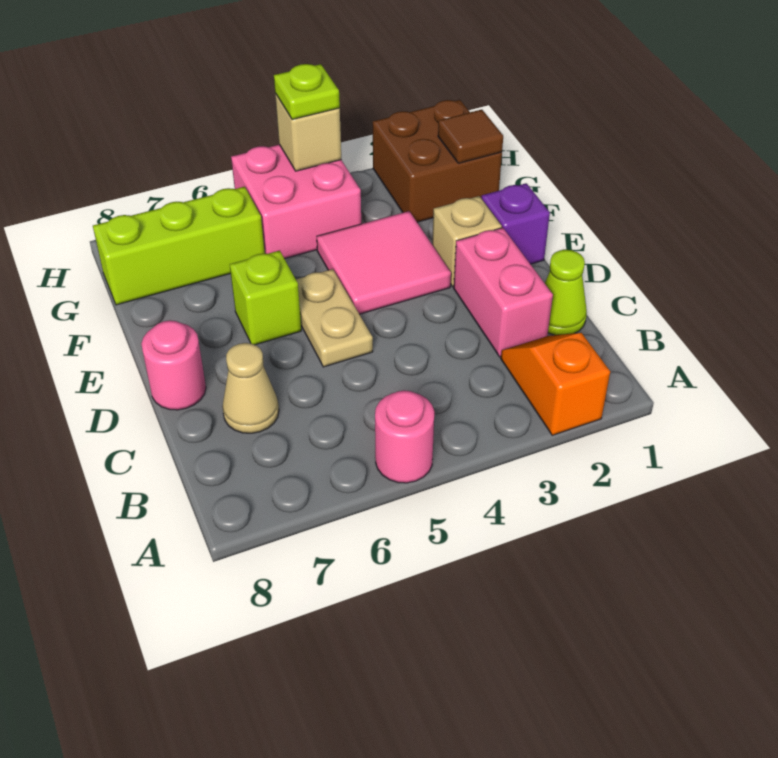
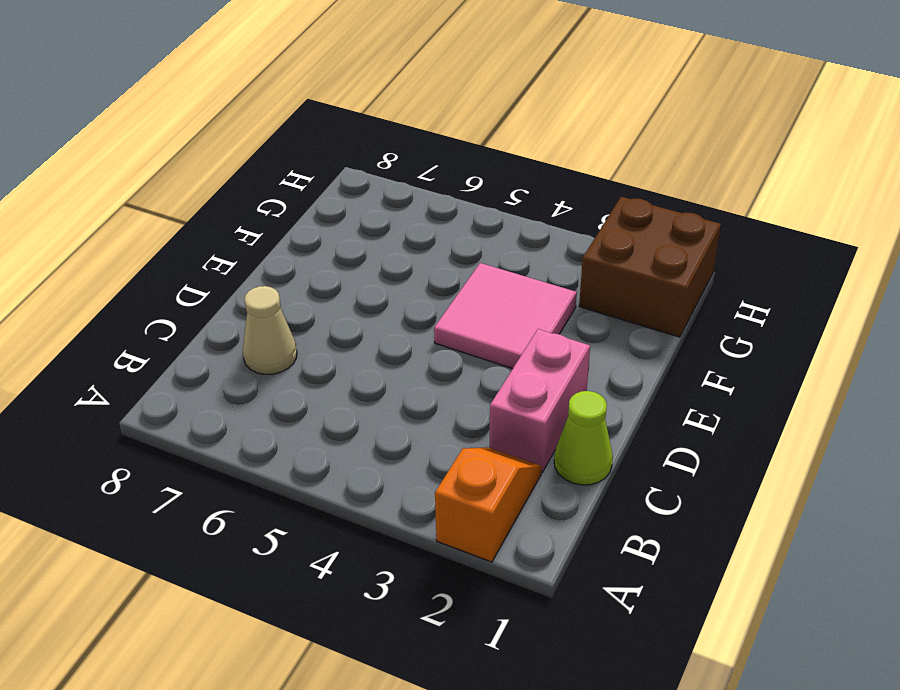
none -> pink 1x1 round brick [375,390,434,483]
none -> tan 1x2 plate [296,269,373,367]
none -> pink 1x1 round brick [141,320,206,410]

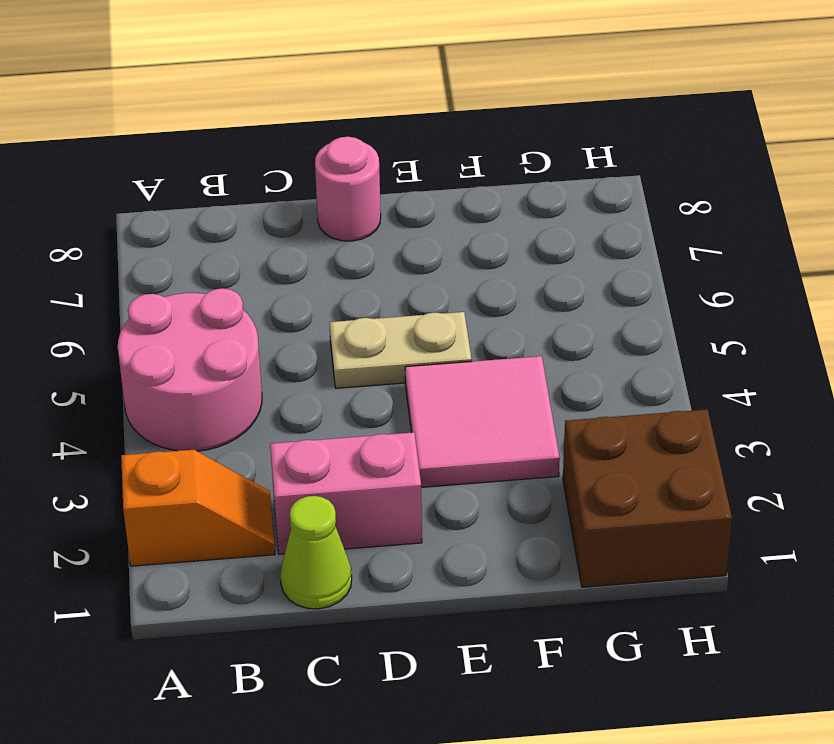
pink 2x2 round brick [118,288,262,451] -> pink 1x1 round brick [375,390,434,483]
none -> tan 1x1 cone [222,343,279,433]
none -> purple 1x1 brick [481,183,550,264]
none -> tan 1x1 brick [432,196,502,287]

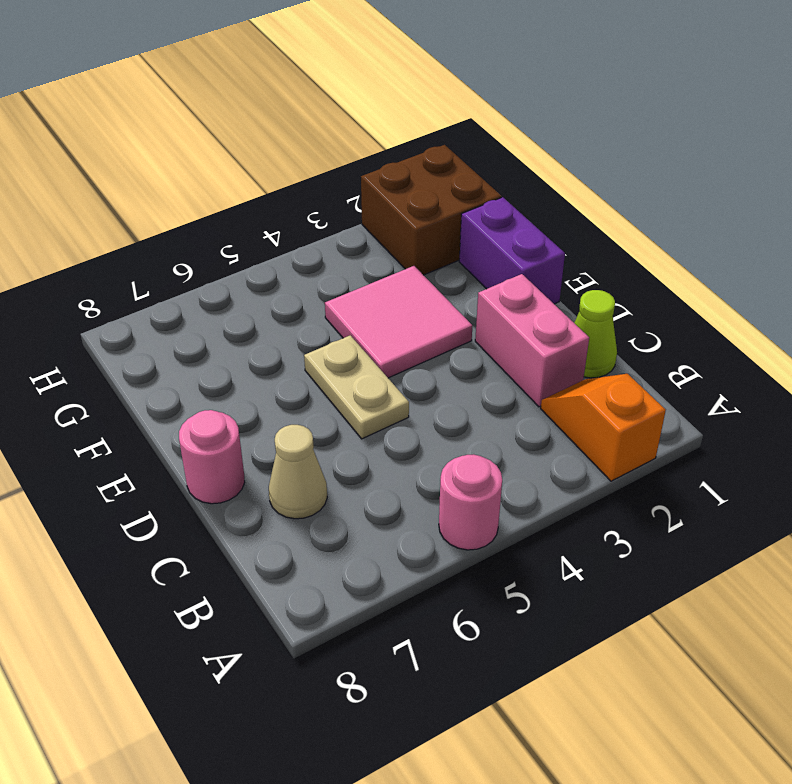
purple 1x2 brick [459,197,565,304] -> purple 1x1 brick [481,183,550,264]
none -> tan 1x1 brick [432,196,502,287]
none -> lime 1x1 brick [230,251,301,345]
none -> pink 2x2 brick [231,145,361,259]

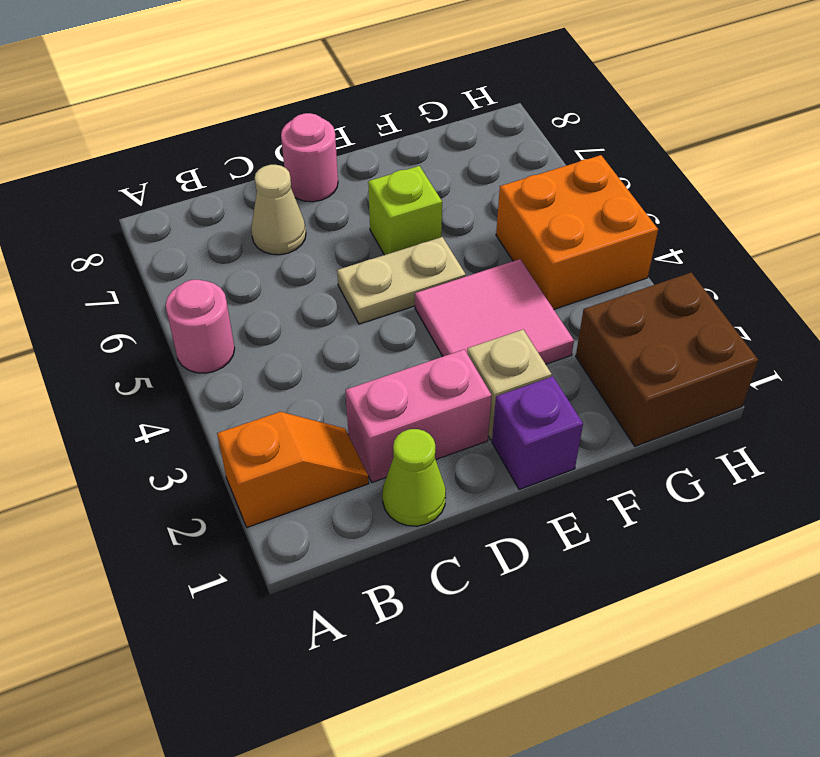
orange 2x2 brick [496,155,658,309] -> pink 2x2 brick [231,145,361,259]
none -> lime 1x3 brick [93,187,265,305]
none -> brown 1x1 tile [438,110,503,163]
none -> tan 1x1 brick [275,93,341,171]

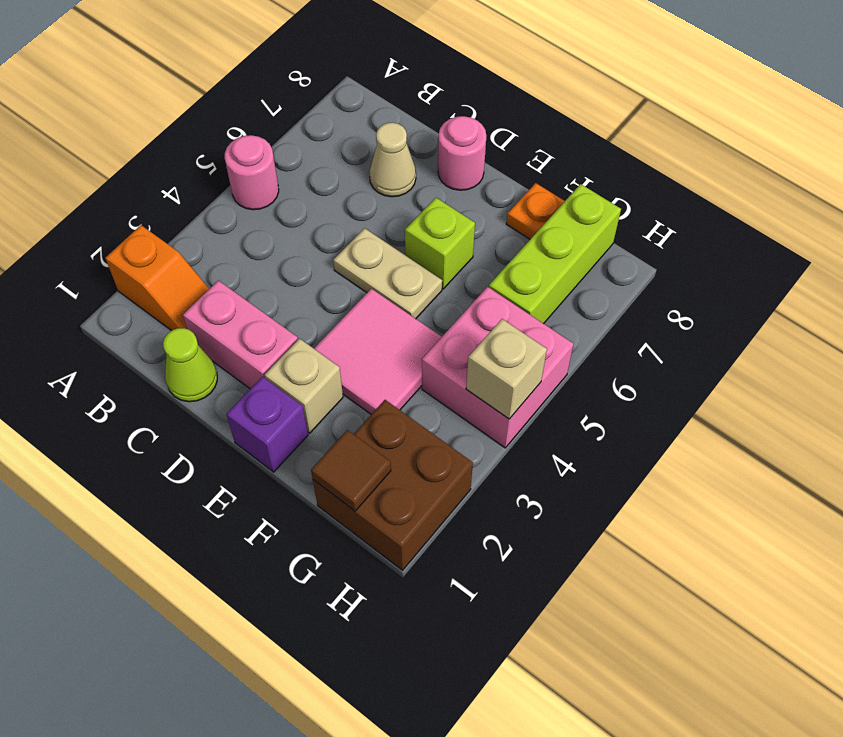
orange 1x1 plate [506,183,565,239] -> none
none -> lime 1x1 plate [274,64,340,120]

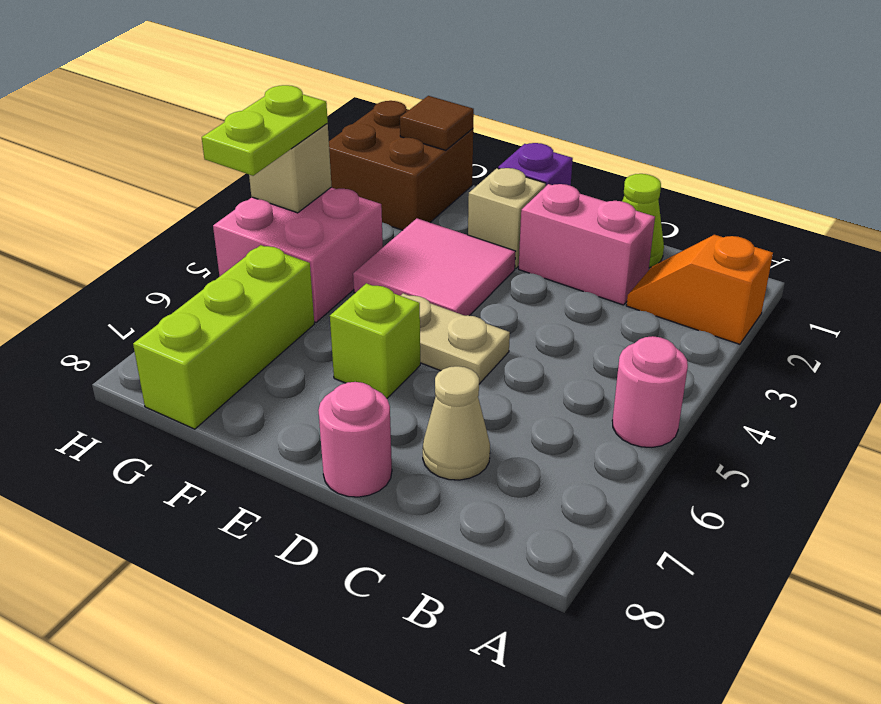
lime 1x2 plate [202,85,328,176] -> lime 1x1 plate [274,64,340,120]

